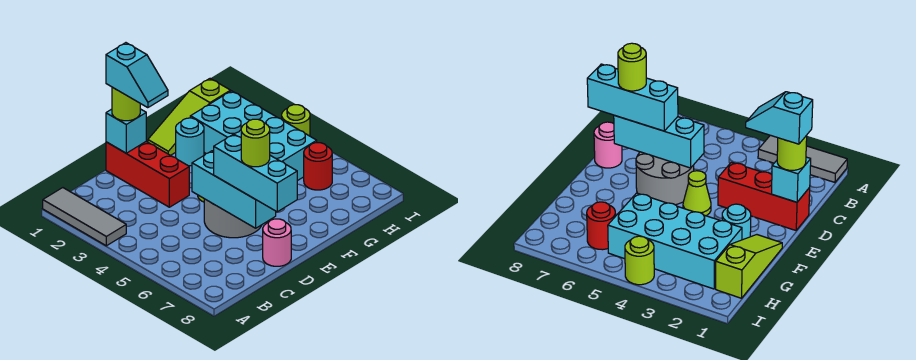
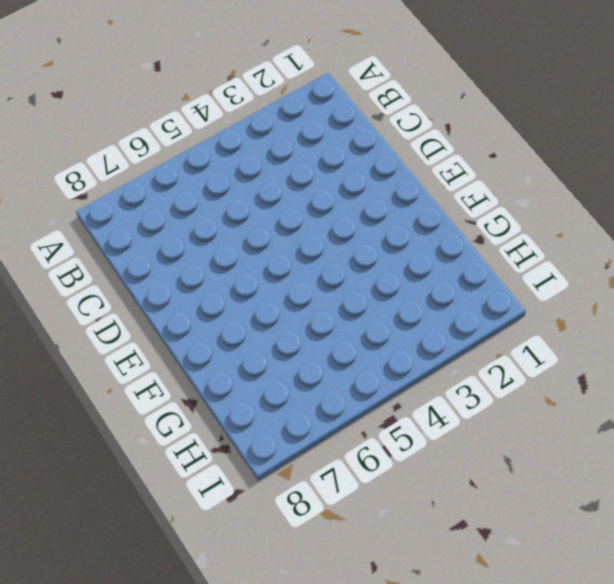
none -> grey 1x3 tile [43,188,126,246]
none -> red 1x3 brick [106,142,189,207]
none -> grey 2x2 round brick [204,199,262,238]

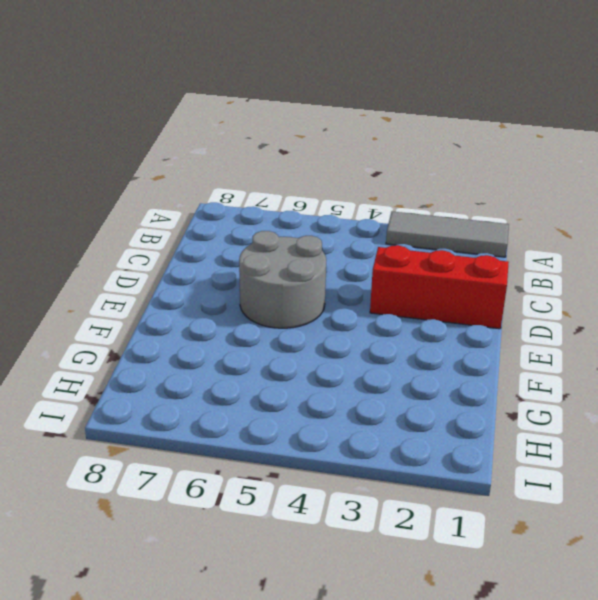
none -> pink 1x1 round brick [263,219,291,266]
none -> lime 1x1 cone [683,171,711,216]
none -> lime 1x3 slope [148,79,231,155]

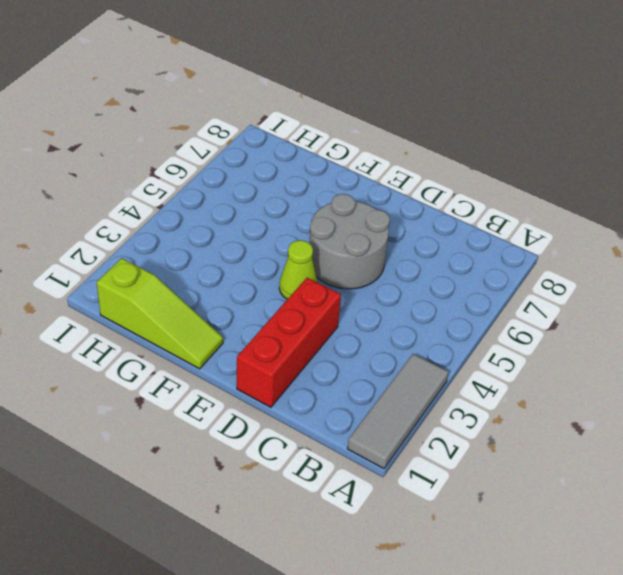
none -> pink 1x1 round brick [263,219,291,266]
none -> cyan 1x1 round brick [176,118,204,166]
none -> cyan 2x4 brick [190,91,317,181]

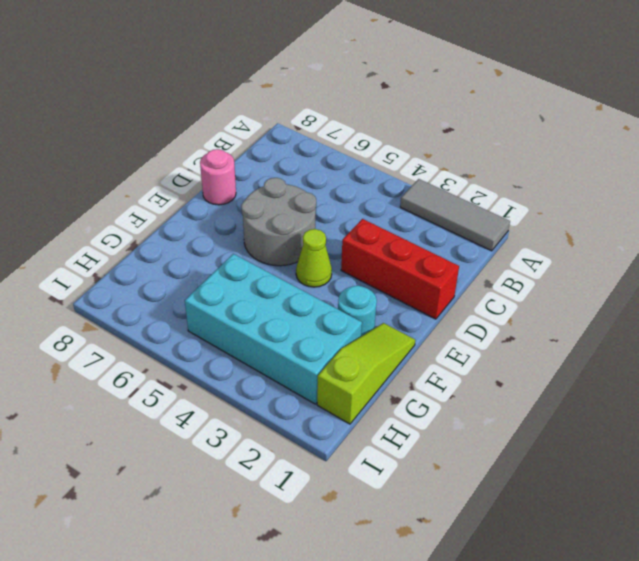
none -> red 1x1 round brick [304,143,332,190]
none -> lime 1x1 round brick [282,105,310,136]
none -> cyan 1x1 brick [106,109,146,153]

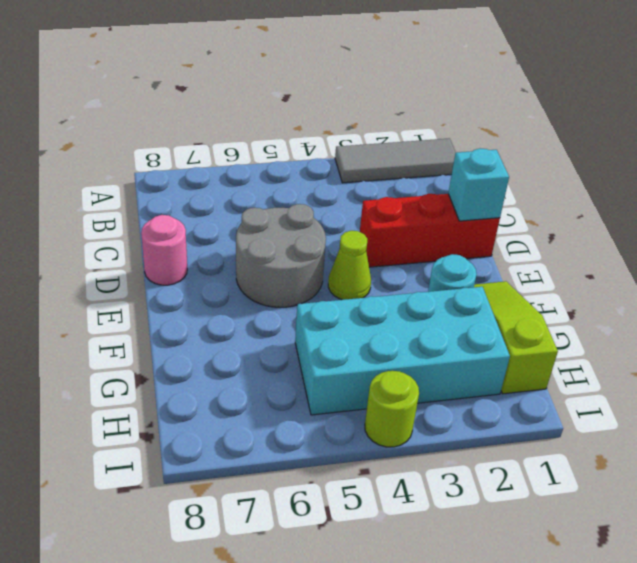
none -> red 1x1 round brick [304,143,332,190]
none -> cyan 1x3 brick [192,151,276,228]
none -> lime 1x1 round brick [112,87,140,121]

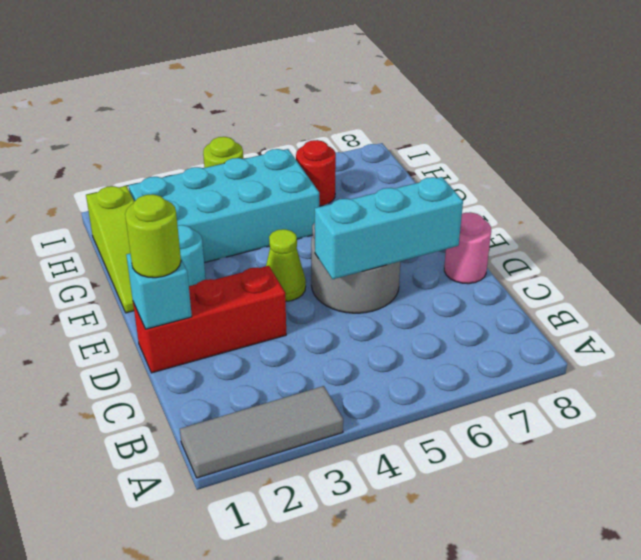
none -> cyan 1x3 brick [214,134,297,212]
none -> cyan 1x2 slope [106,43,168,108]
none -> lime 1x1 round brick [241,119,270,167]

